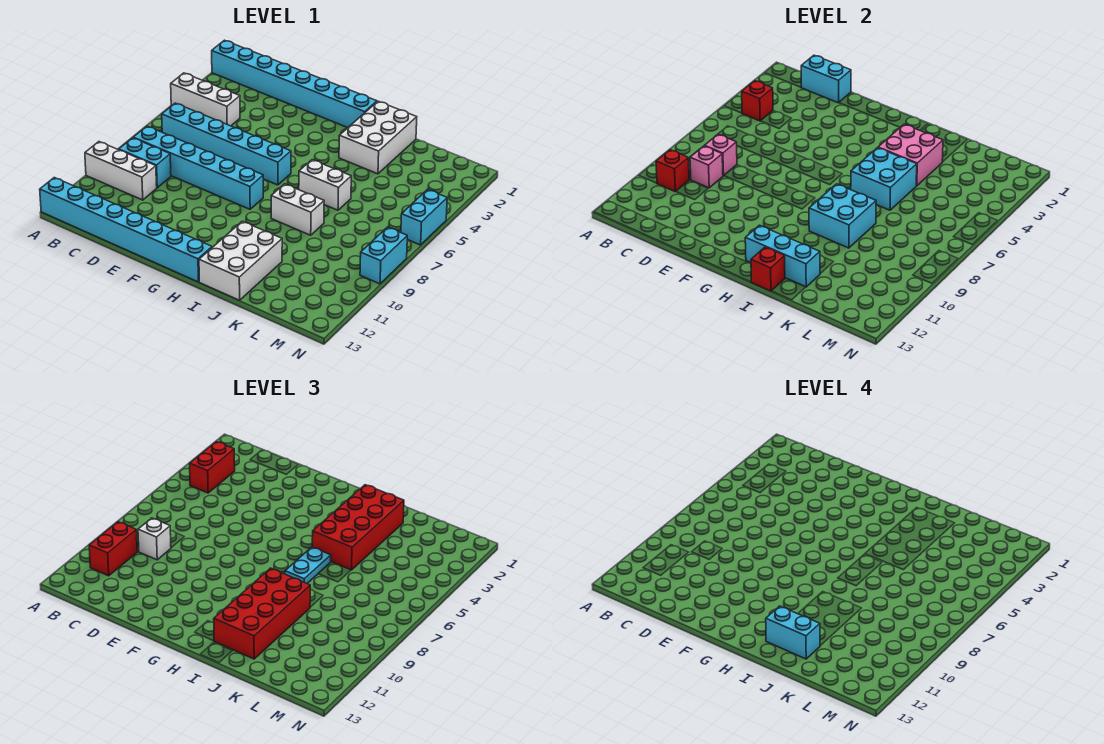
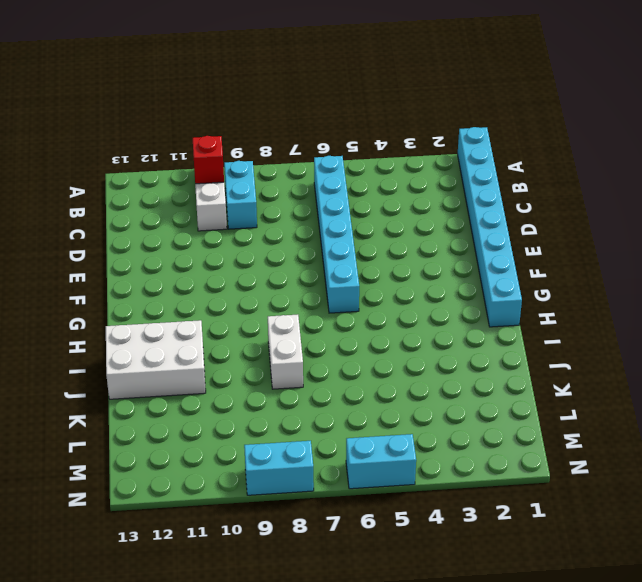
none -> white 1x3 brick [171,73,240,126]
none -> cyan 1x8 brick [40,178,212,282]
none -> cyan 1x6 brick [133,126,263,209]
none -> white 2x3 brick [339,101,417,174]

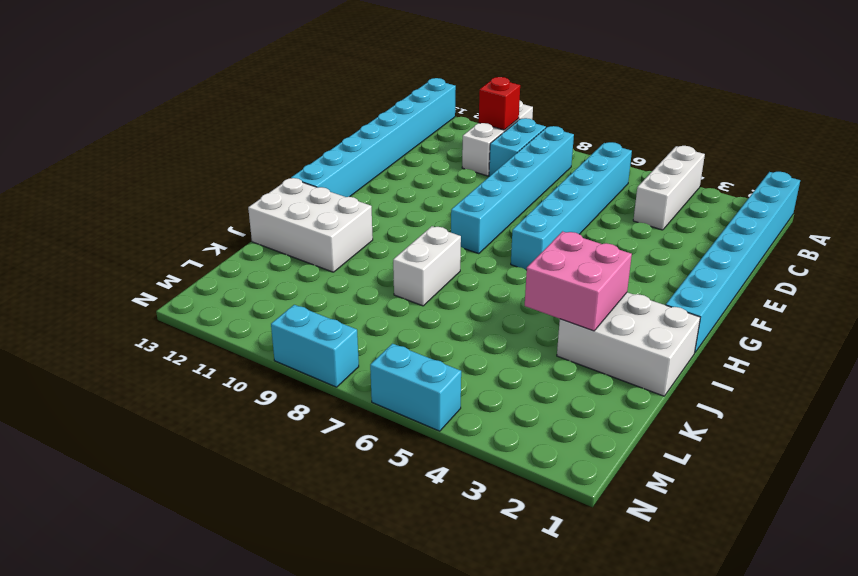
none -> white 1x2 brick [299,160,351,210]
none -> red 1x1 brick [742,81,773,121]
none -> cyan 1x2 brick [801,55,851,103]
none -> pink 1x1 brick [705,134,737,176]

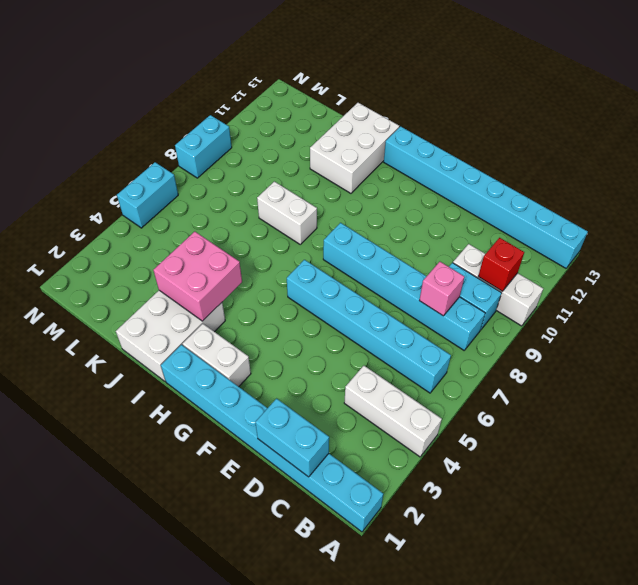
white 1x2 brick [183,324,251,387] -> white 1x2 brick moved to [299,160,351,210]
none -> red 1x1 brick [742,81,773,121]
none -> pink 1x1 brick [690,146,723,188]
none -> cyan 1x3 brick [745,225,820,287]
none -> cyan 2x2 brick [851,148,917,210]

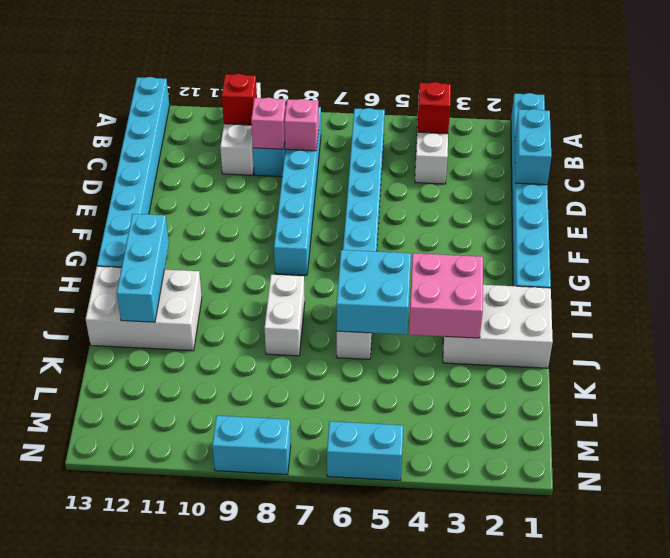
none -> cyan 2x2 brick [809,184,876,248]
none -> red 1x1 brick [751,247,785,291]
none -> red 1x2 brick [190,442,235,493]
none -> red 1x2 brick [89,522,137,576]

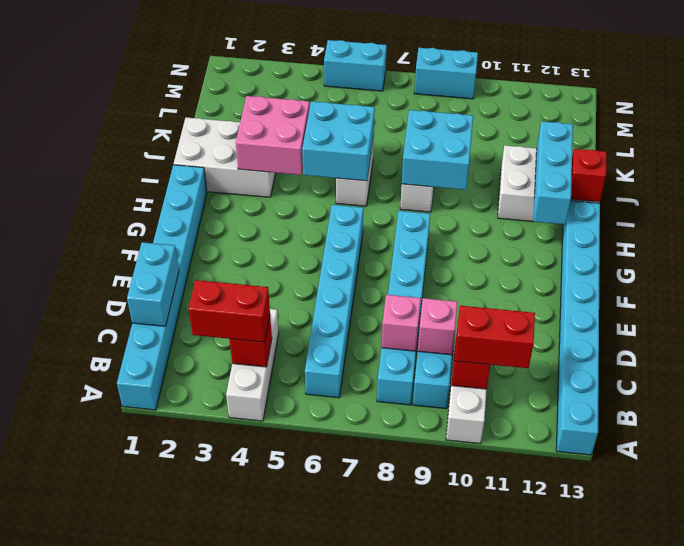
none -> white 1x1 brick [138,518,171,560]
none -> red 2x4 brick [312,485,404,570]
none -> cyan 1x2 plate [285,547,331,583]
none -> red 2x4 brick [214,568,310,659]

